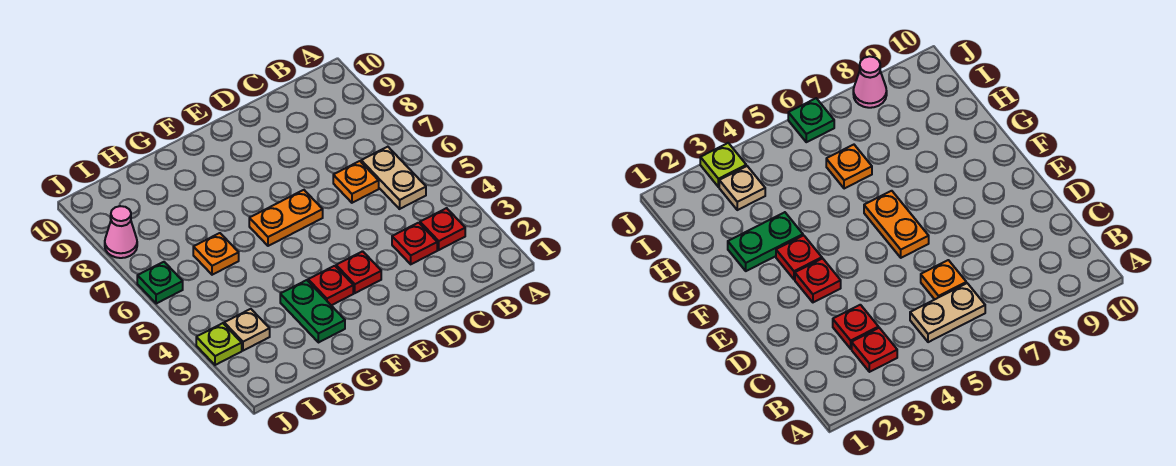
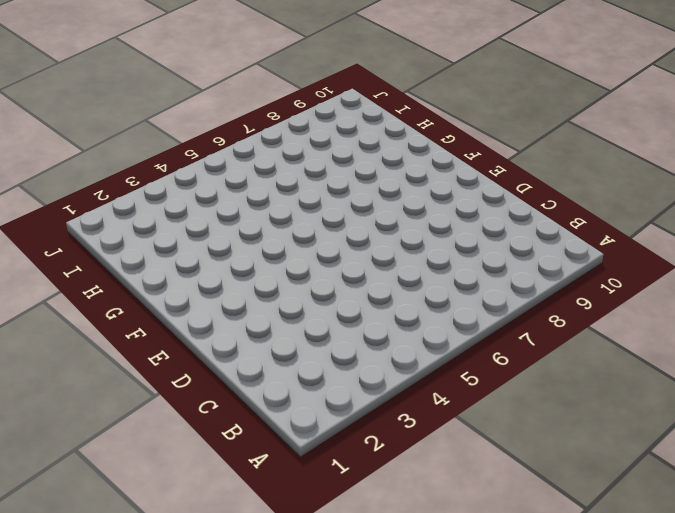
none -> red 1x1 plate [420,208,465,250]
none -> tan 1x2 plate [361,147,426,209]
none -> red 1x1 plate [392,223,437,264]

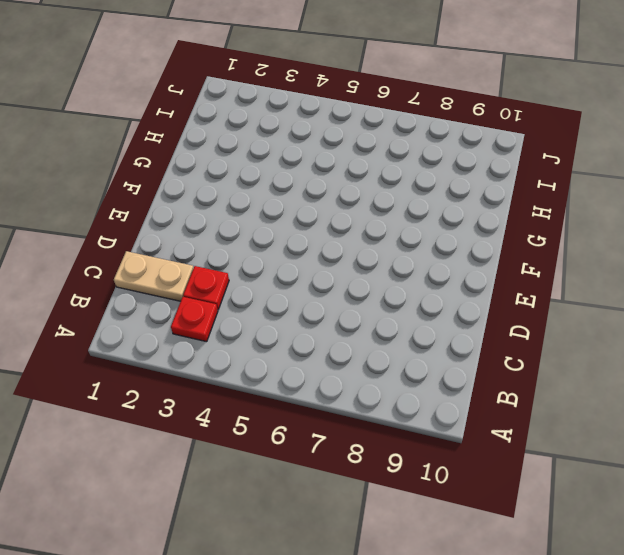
tan 1x2 plate [114,251,194,301] -> tan 1x2 plate moved to [361,147,426,209]
none -> orange 1x1 plate [333,161,379,203]
none -> red 1x1 plate [336,251,381,293]
none -> orange 1x2 plate [249,190,323,246]

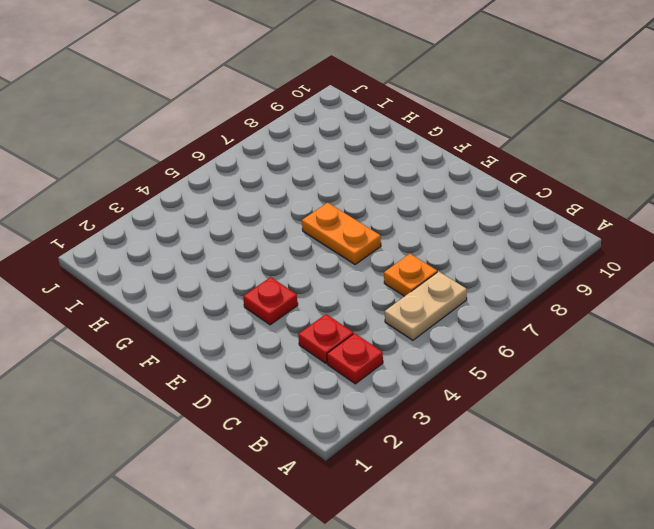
none -> red 1x1 plate [308,266,353,305]
none -> green 1x2 plate [280,280,345,343]
none -> orange 1x1 plate [193,233,239,275]

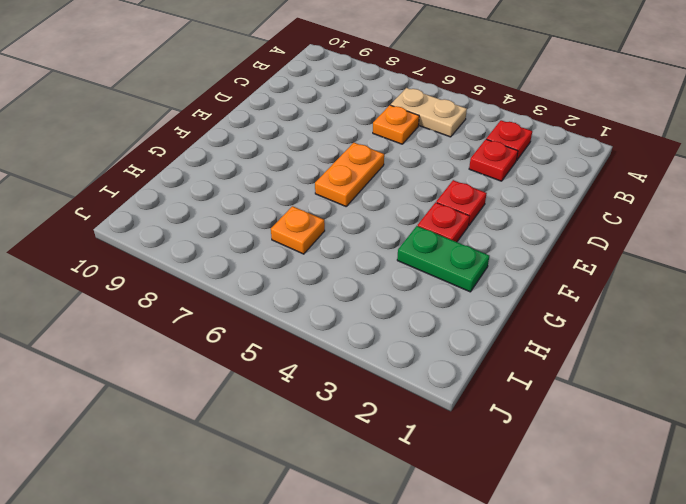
none -> tan 1x1 plate [224,309,270,351]
none -> lime 1x1 plate [196,323,242,365]
none -> green 1x1 plate [137,262,183,304]

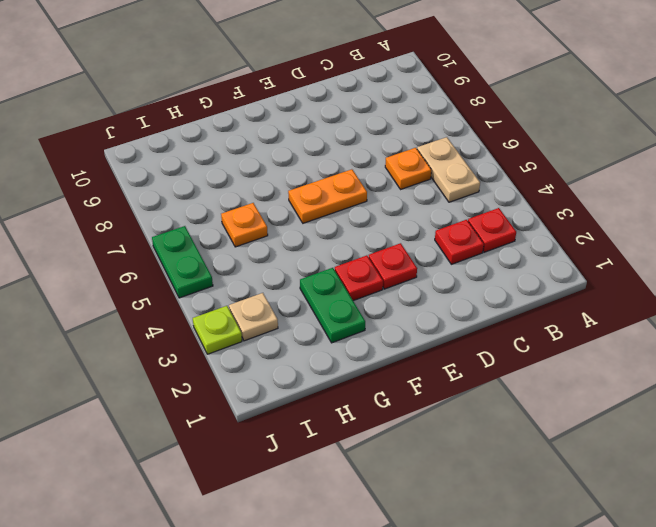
green 1x2 plate [152,226,213,298] -> green 1x1 plate [137,262,183,304]
none -> pink 1x1 cone [105,206,137,258]

